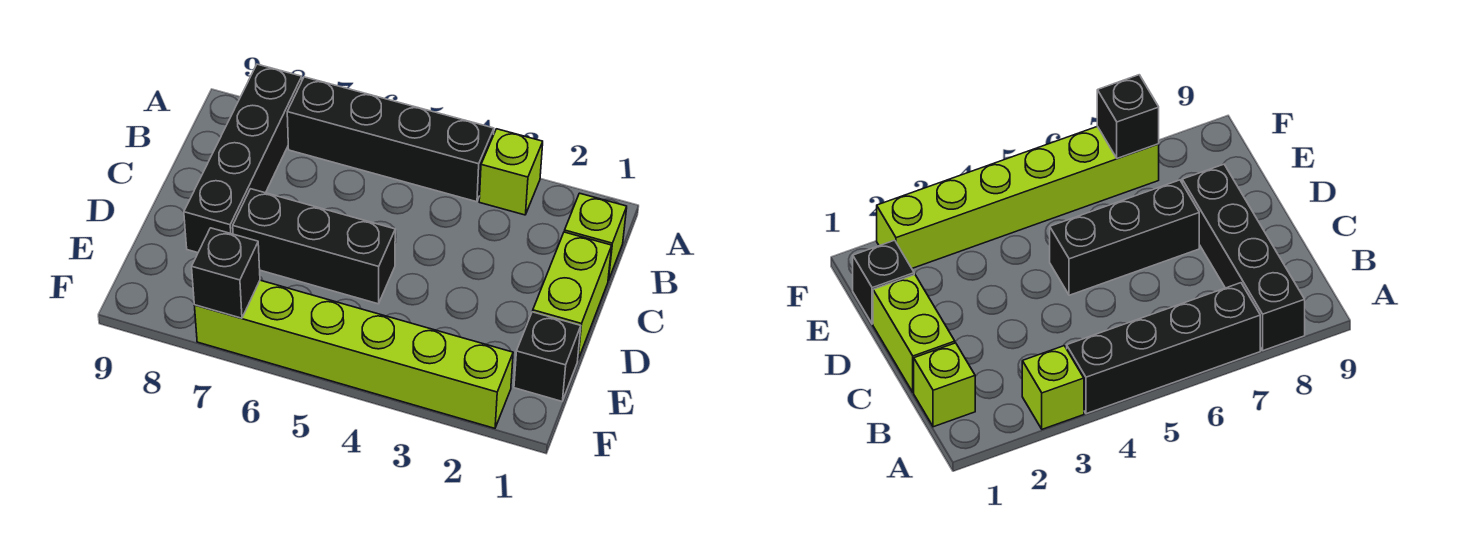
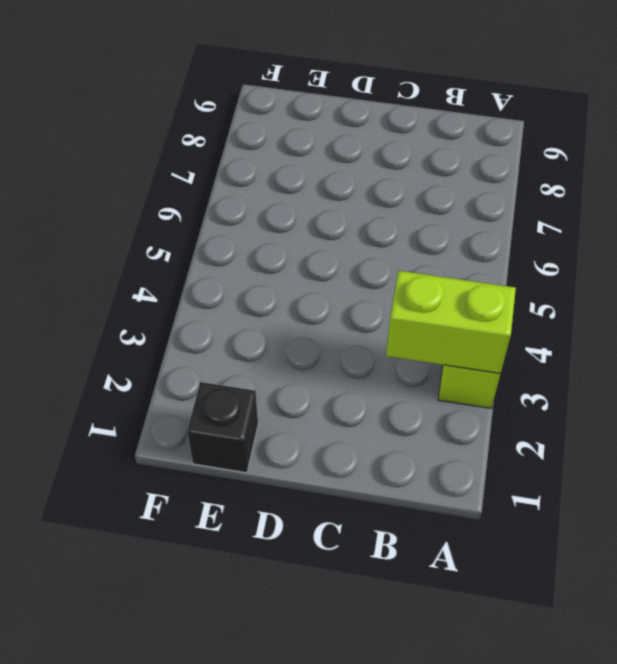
lime 1x2 brick [386,270,516,374] -> lime 1x2 brick moved to [533,232,612,359]
none -> black 1x4 brick [287,77,494,202]
none -> black 1x4 brick [184,64,302,253]

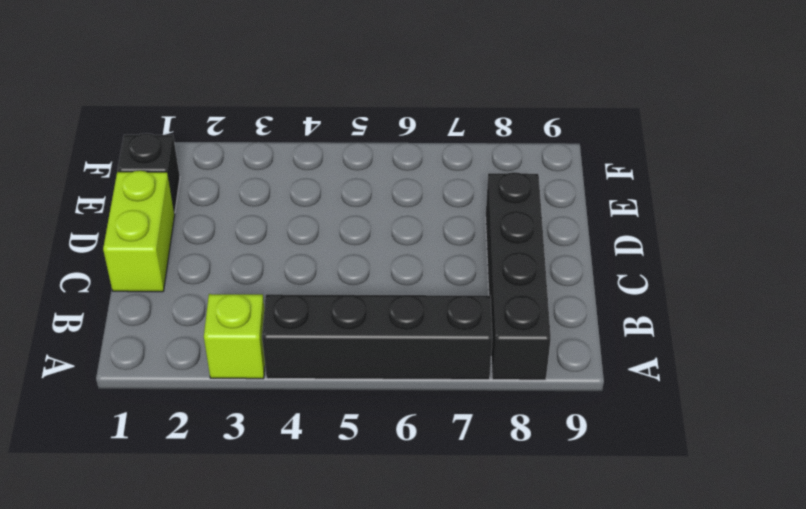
none -> lime 1x1 brick [564,193,627,281]
none -> black 1x3 brick [233,189,395,304]

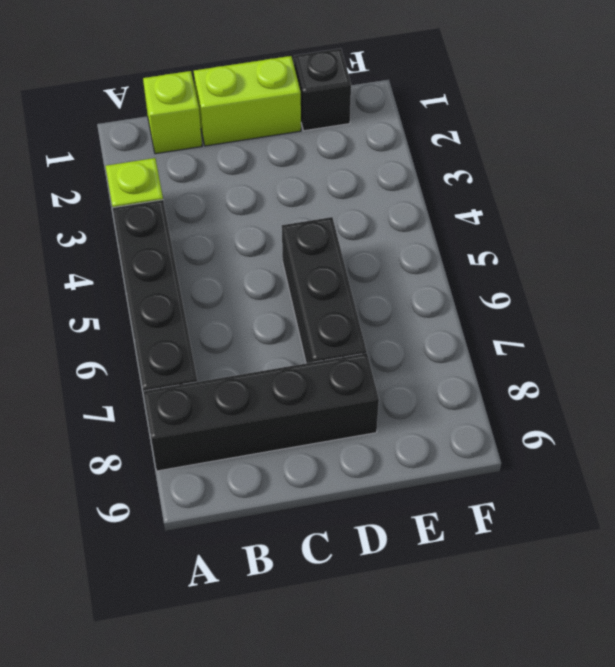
none -> lime 1x6 brick [194,280,513,428]
none -> black 1x1 brick [192,228,260,318]

